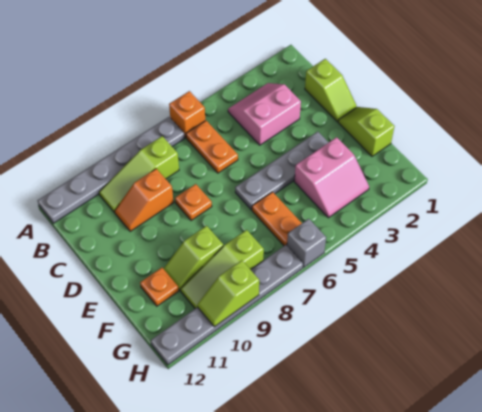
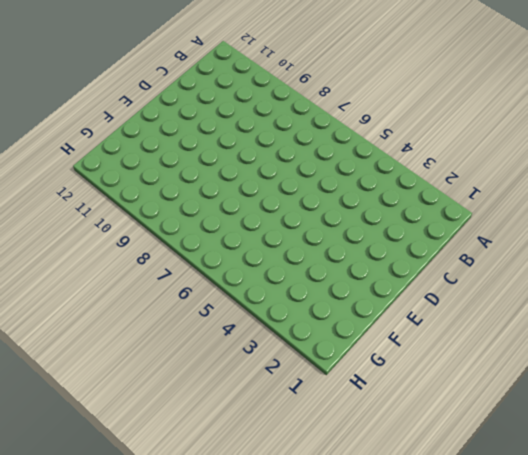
none -> orange 1x1 brick [169,91,205,138]
none -> grey 1x6 plate [37,117,185,223]
none -> pink 2x2 slope [228,83,301,145]

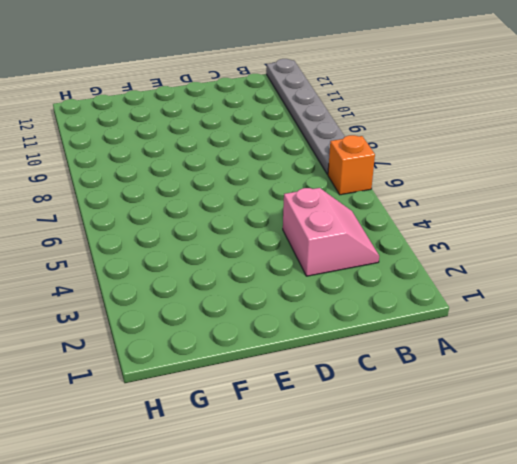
none -> orange 1x2 plate [186,121,238,173]
none -> lime 1x3 slope [99,136,179,212]
none -> lime 1x2 slope [305,59,357,122]

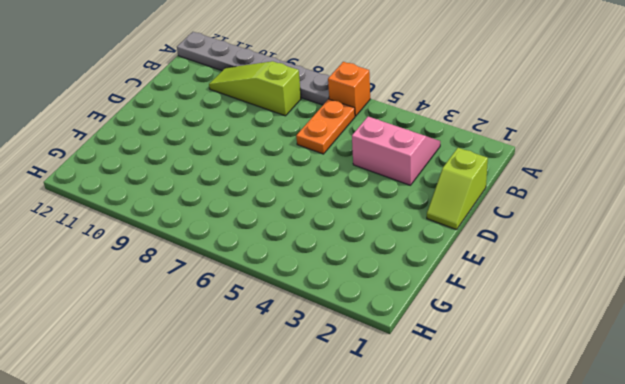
none -> orange 1x2 slope [115,169,174,231]
none -> orange 1x1 plate [175,184,212,221]
none -> lime 1x2 slope [338,107,395,156]

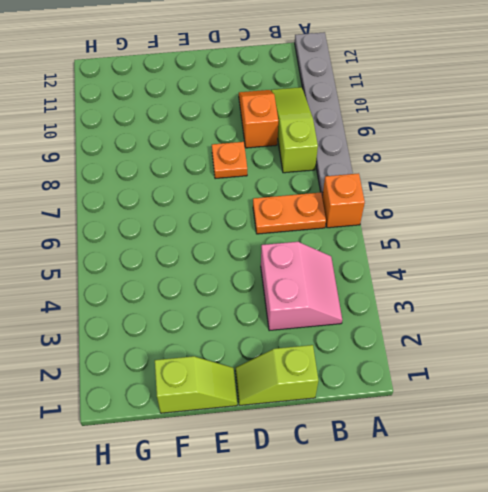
none -> grey 1x4 plate [235,132,329,210]
none -> pink 2x2 slope [294,137,369,218]
none -> orange 1x2 plate [252,192,302,246]

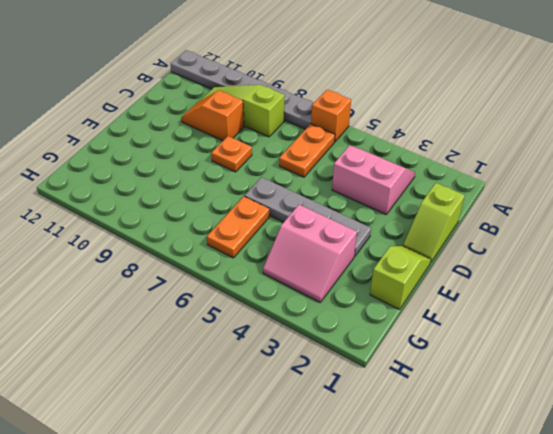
none -> lime 1x2 slope [164,226,223,290]
none -> orange 1x1 plate [140,268,179,306]
none -> lime 1x3 slope [180,230,264,309]

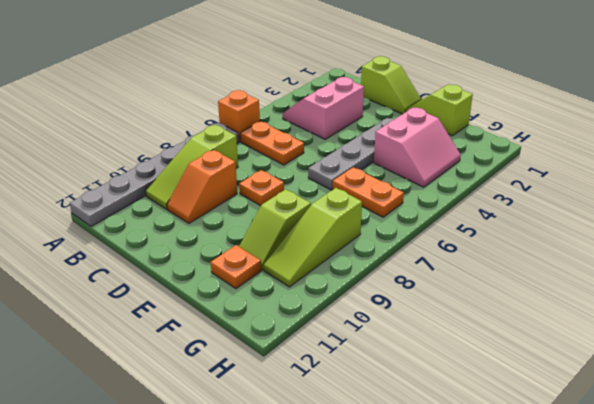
none -> grey 1x1 brick [287,219,326,267]
none -> grey 1x6 plate [151,245,303,365]
none -> lime 1x2 slope [197,260,259,327]

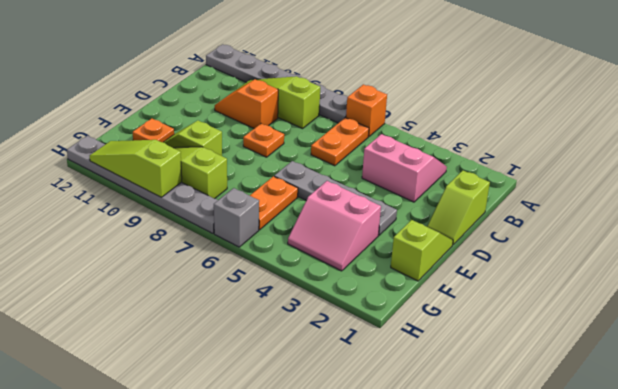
lime 1x3 slope [90,140,182,197] -> lime 1x2 slope [197,260,259,327]

